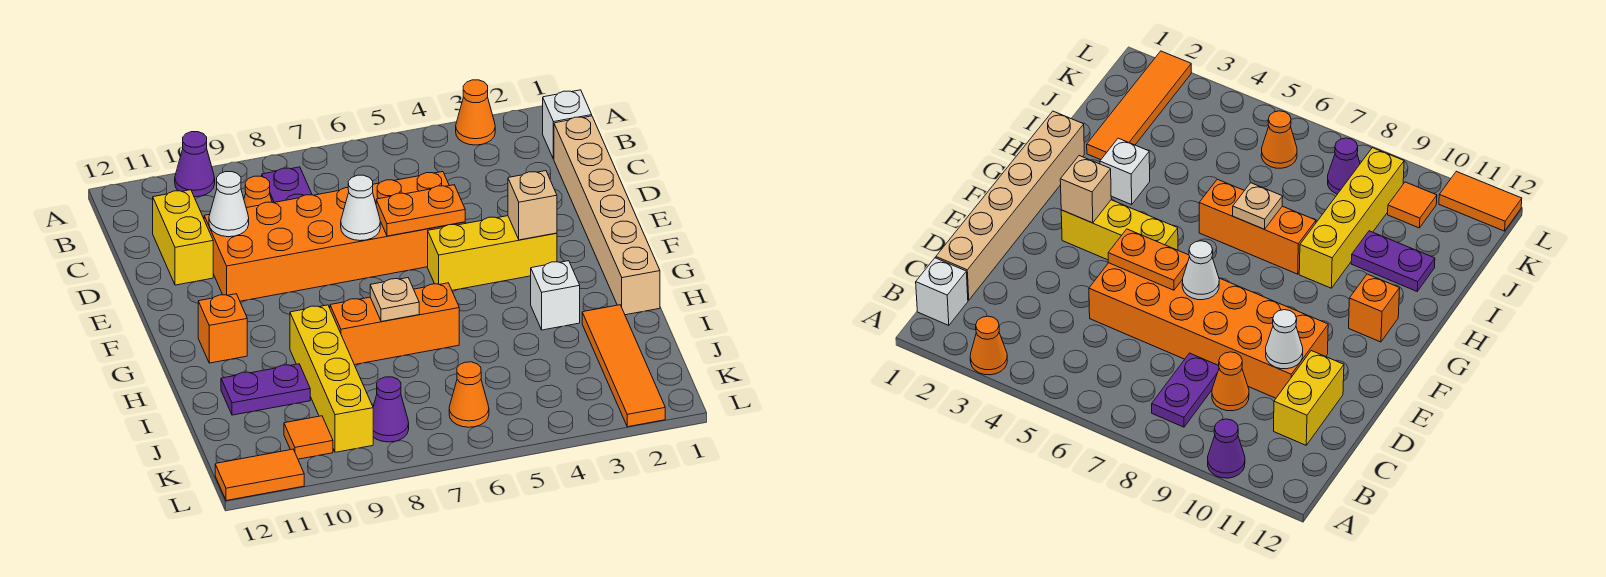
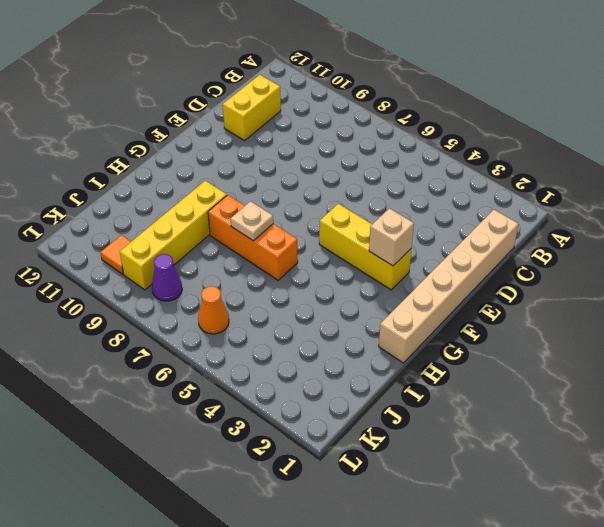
none -> orange 1x1 cone [456,80,495,145]
none -> purple 1x1 cone [175,132,215,197]
none -> white 1x1 brick [543,90,592,159]

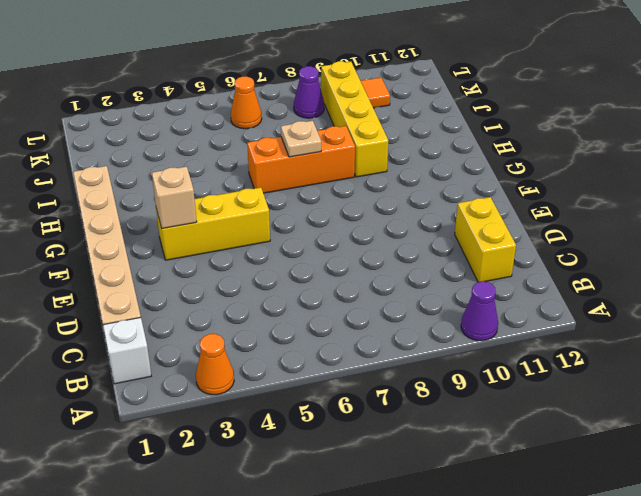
none -> purple 1x2 plate [262,167,312,203]
none -> orange 1x1 cone [244,176,272,208]
none -> orange 2x6 brick [204,172,465,301]

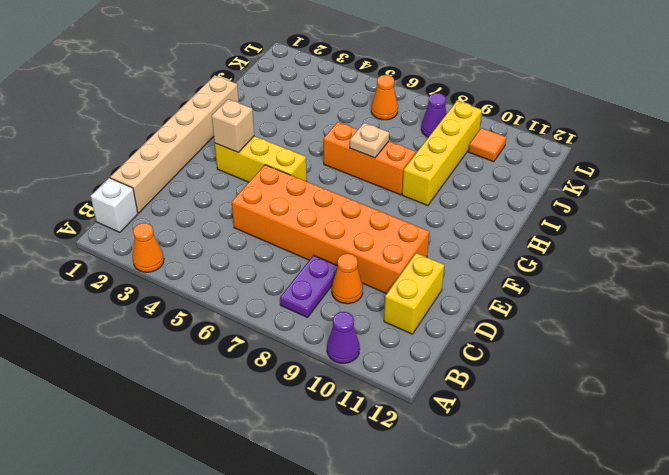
none -> orange 1x1 brick [198,294,247,363]
none -> white 1x1 brick [531,261,580,330]
none -> orange 1x4 tile [582,305,665,427]

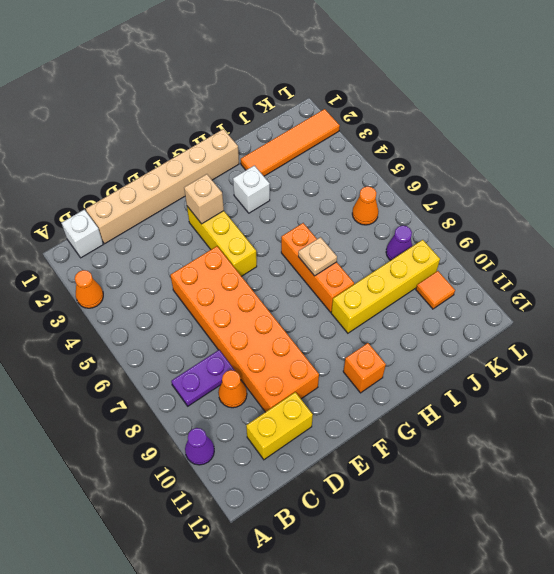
none -> purple 1x2 plate [221,364,310,415]
none -> orange 1x2 tile [215,449,304,501]
none -> white 1x1 cone [209,172,249,237]

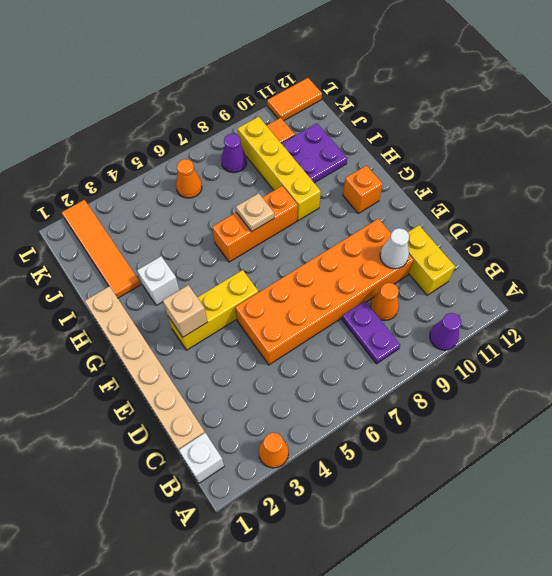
purple 2x2 plate [281,123,347,183] -> purple 1x2 plate [221,364,310,415]
none -> orange 1x2 plate [376,185,465,236]
none -> white 1x1 cone [341,175,380,241]

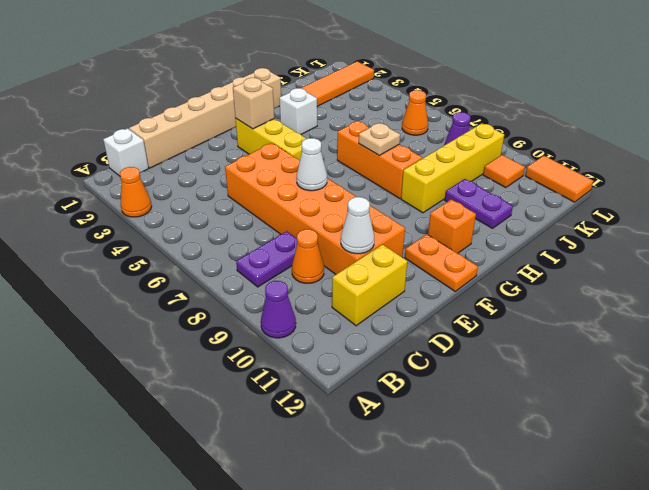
orange 1x2 plate [405,234,478,291] -> orange 1x2 plate moved to [376,185,465,236]

